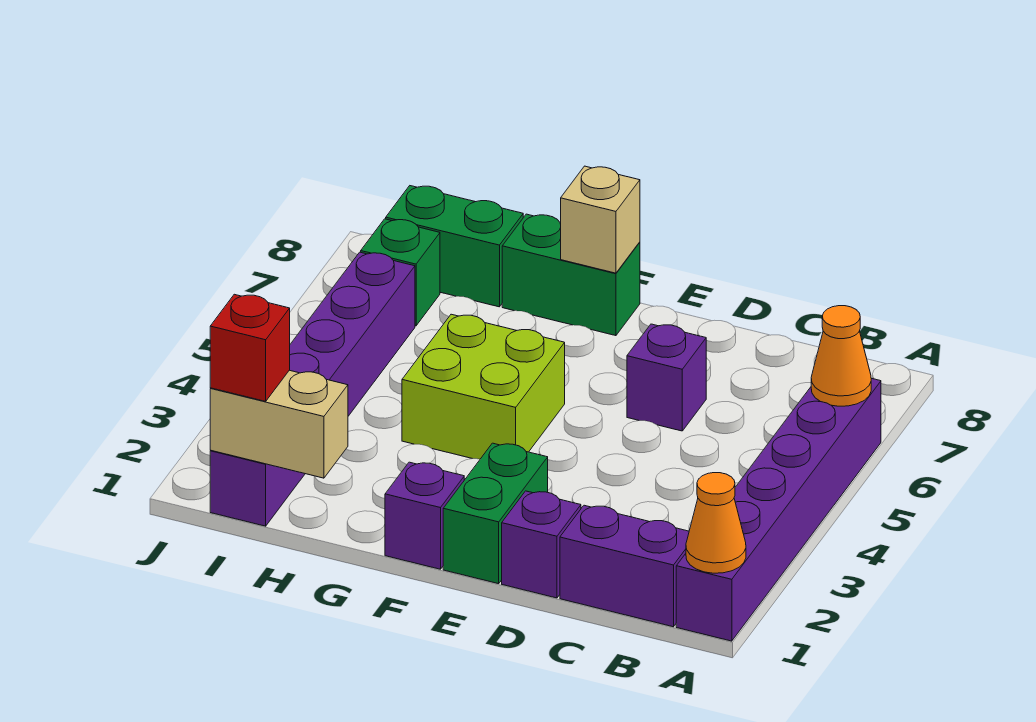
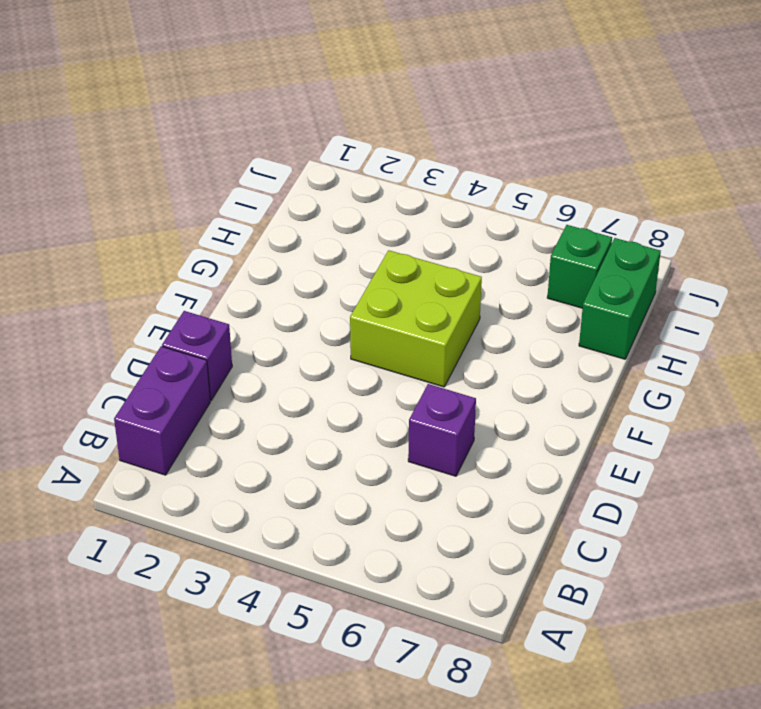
none -> purple 1x6 brick [676,378,881,641]
none -> green 1x2 brick [443,443,548,584]
none -> purple 1x1 brick [385,462,464,569]

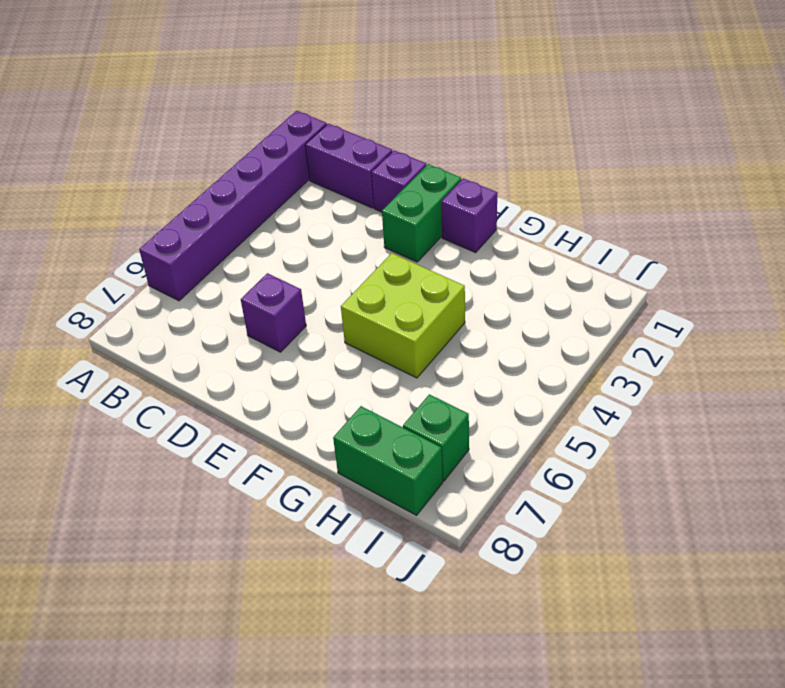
none -> green 1x2 brick [502,214,640,336]
none -> purple 1x6 brick [210,252,415,526]
none -> orange 1x1 cone [686,473,746,573]

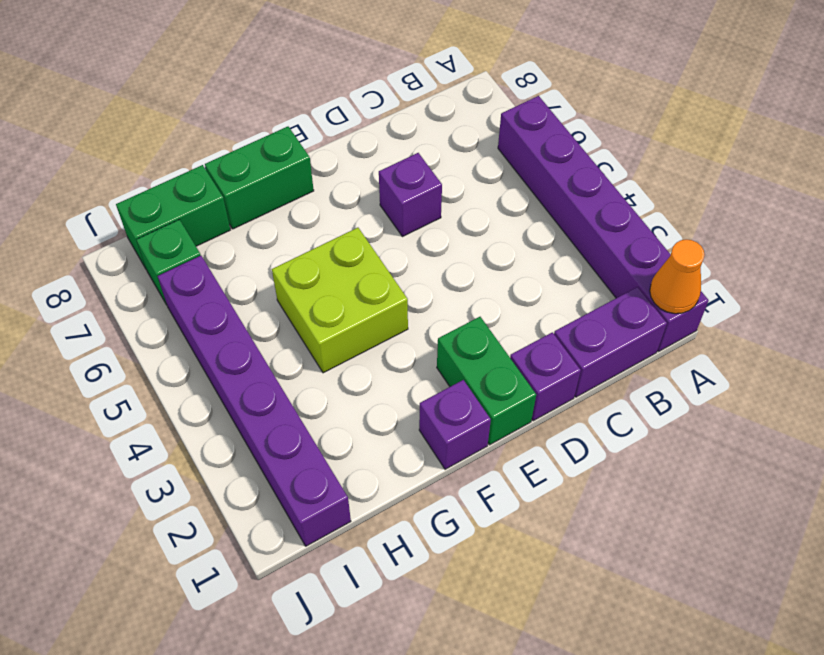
none -> orange 1x1 cone [811,306,871,406]
none -> tan 1x1 brick [561,166,640,273]
none -> tan 1x2 brick [210,370,348,478]

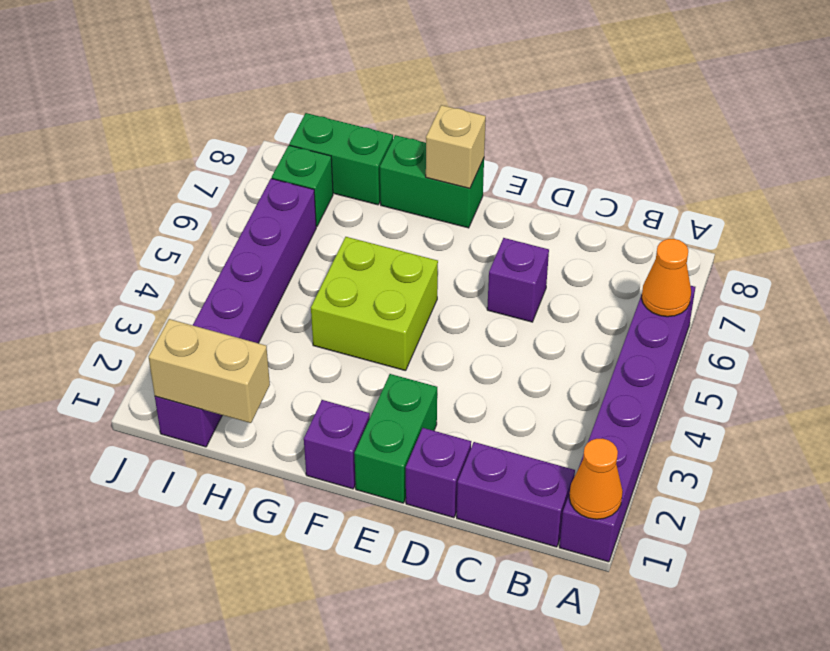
none -> red 1x1 brick [210,294,290,401]

